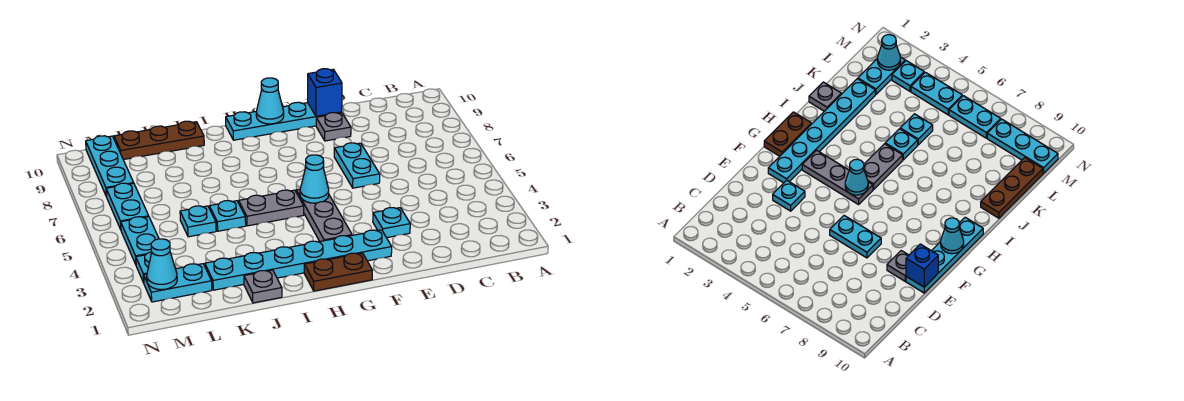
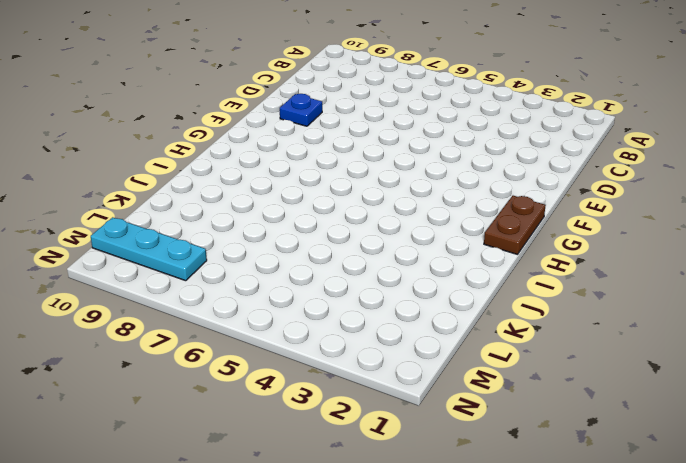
blue 1x1 plate [280,94,322,126] -> grey 1x1 plate [316,113,351,141]
none -> cyan 1x1 plate [373,208,410,238]
none -> cyan 1x2 plate [334,143,380,188]
none -> cyan 1x4 plate [226,102,342,140]

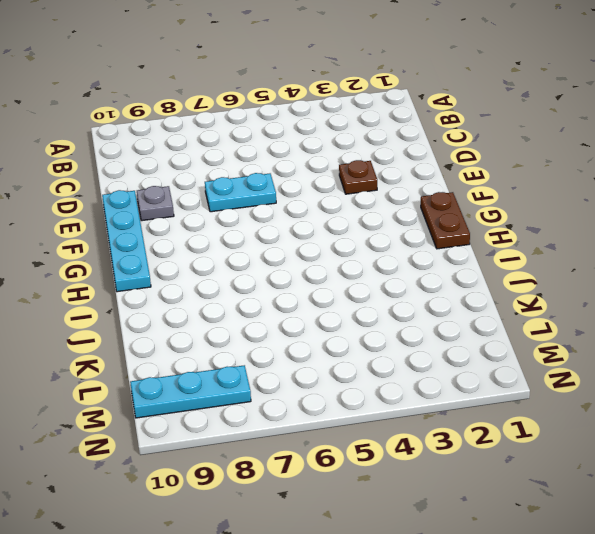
brown 1x1 plate [339,160,377,194] -> cyan 1x1 plate [373,208,410,238]
none -> cyan 1x6 plate [205,230,392,290]
none -> grey 1x3 plate [296,189,352,241]
none -> grey 1x2 plate [239,190,304,226]

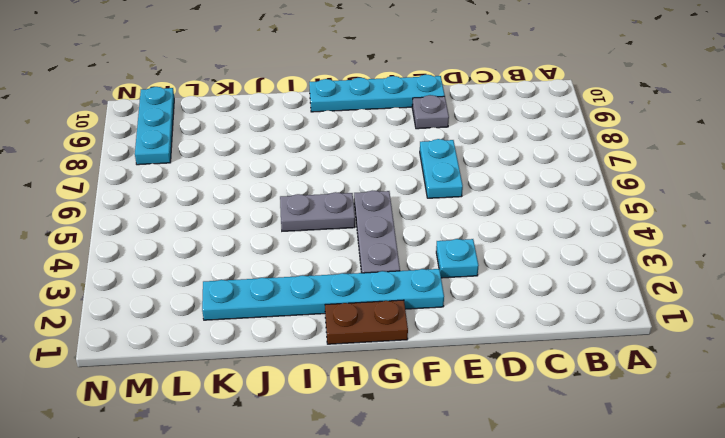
none -> grey 1x1 plate [244,270,282,303]
none -> cyan 1x1 plate [209,201,246,231]
none -> brown 1x3 plate [114,121,204,160]

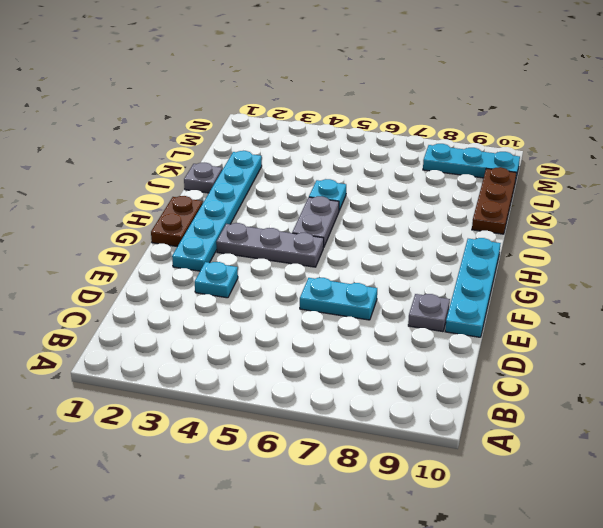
none -> cyan 1x1 plate [180,206,216,237]
none -> cyan 1x2 plate [144,264,212,302]
none -> cyan 1x1 plate [136,252,152,283]

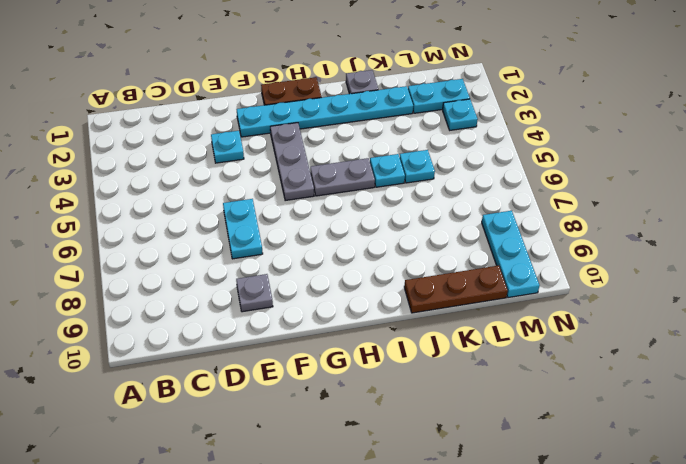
none -> cyan 1x4 plate [226,102,342,140]
none -> cyan 1x2 plate [121,217,159,264]
none -> cyan 1x2 plate [106,183,149,230]

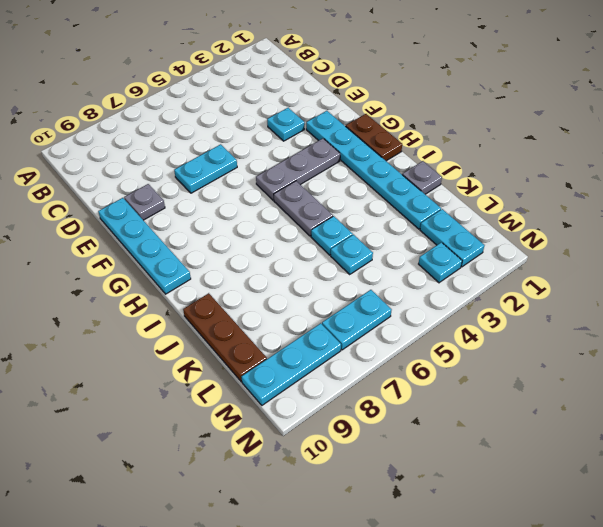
none -> cyan 1x2 plate [121,217,159,264]
none -> blue 1x1 brick [308,69,342,116]
none -> cyan 1x1 cone [300,155,329,203]

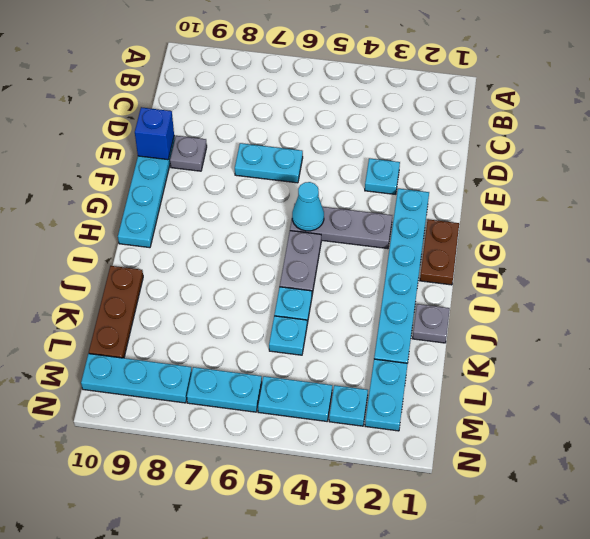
none -> cyan 1x1 cone [256,78,284,124]
none -> cyan 1x1 cone [147,239,177,290]

